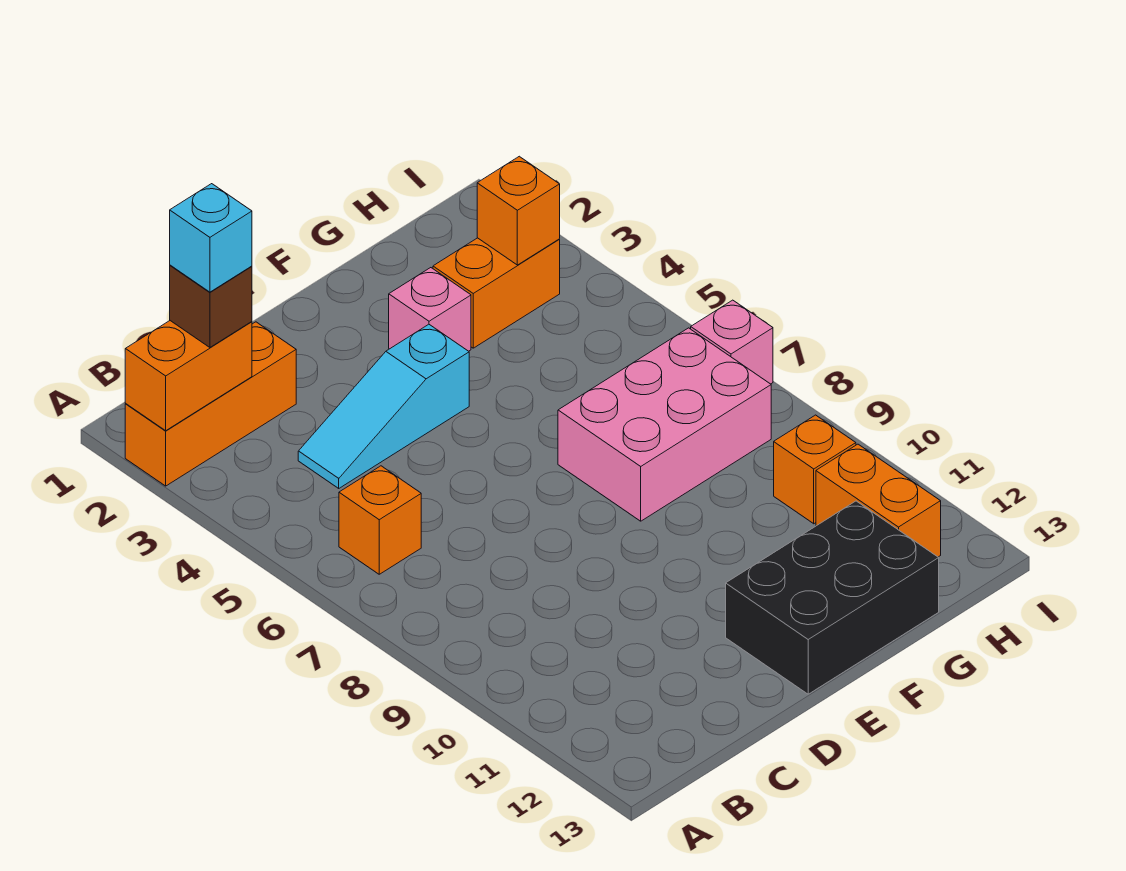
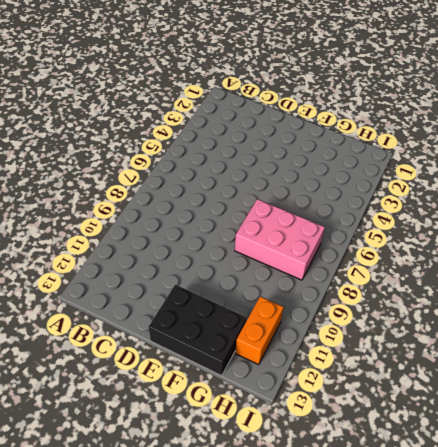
none -> orange 1x3 brick [125,322,296,486]
none -> orange 1x1 brick [339,466,421,574]
none -> cyan 1x3 slope [298,324,469,488]

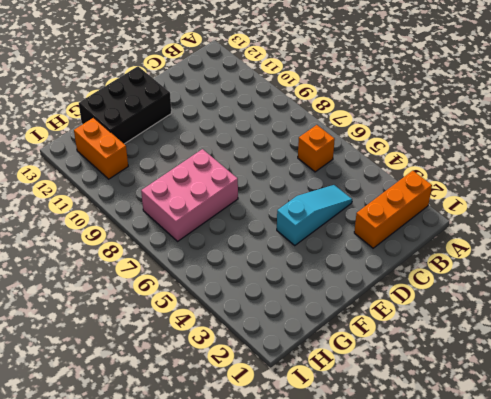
none -> pink 1x1 brick [389,268,471,351]
none -> orange 1x2 brick [433,238,560,348]
none -> orange 1x1 brick [774,415,856,524]

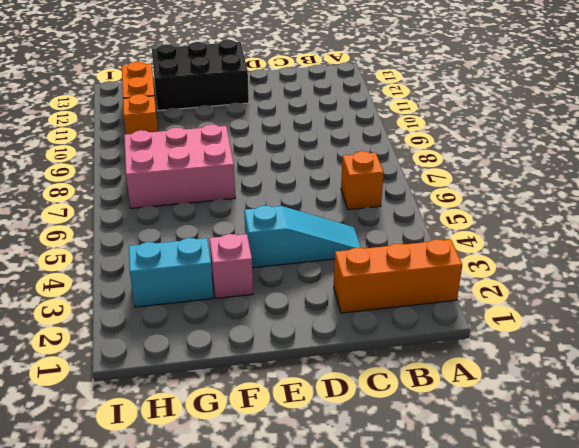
cyan 1x2 brick [129,238,213,307] -> orange 1x2 brick [433,238,560,348]
none -> pink 1x1 brick [691,300,773,384]
none -> orange 1x2 brick [125,321,252,431]
none -> orange 1x1 brick [477,156,560,265]

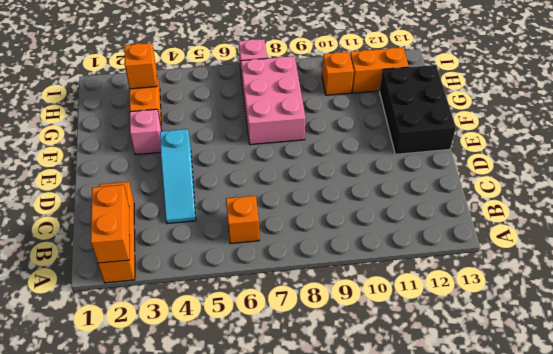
none -> brown 1x1 brick [170,265,252,347]
none -> cyan 1x1 brick [170,184,252,292]

